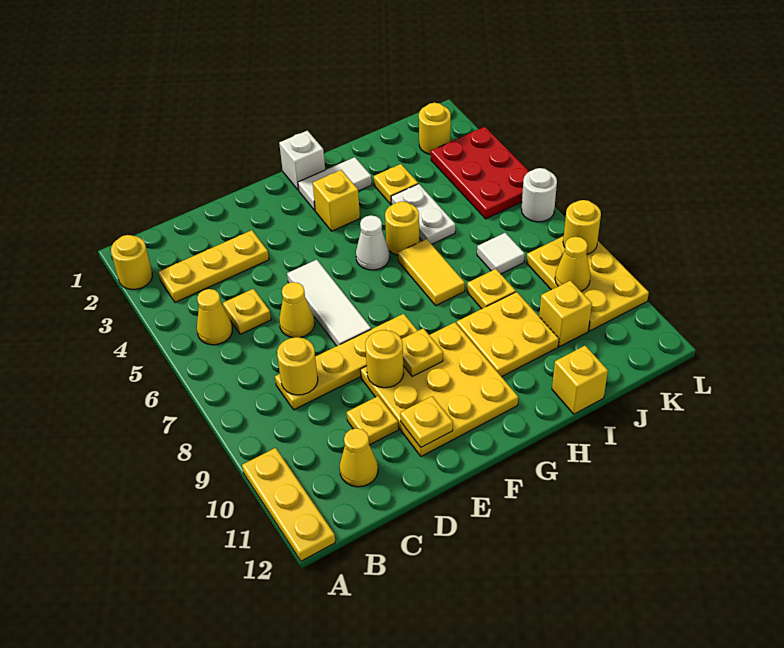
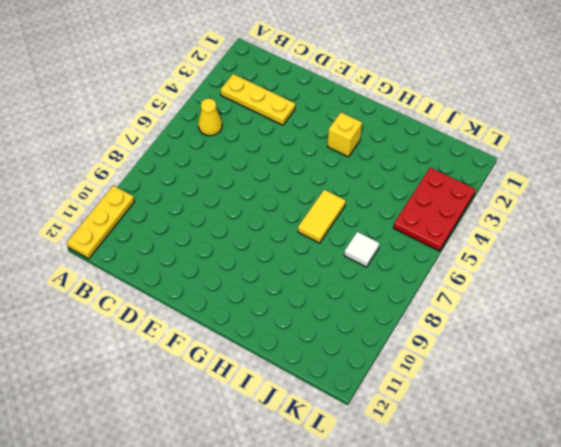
none -> yellow 1x1 round brick [111,235,152,290]
none -> yellow 1x1 plate [223,289,271,334]
none -> yellow 1x4 plate [275,314,418,410]
none -> yellow 1x1 cone [340,428,378,487]

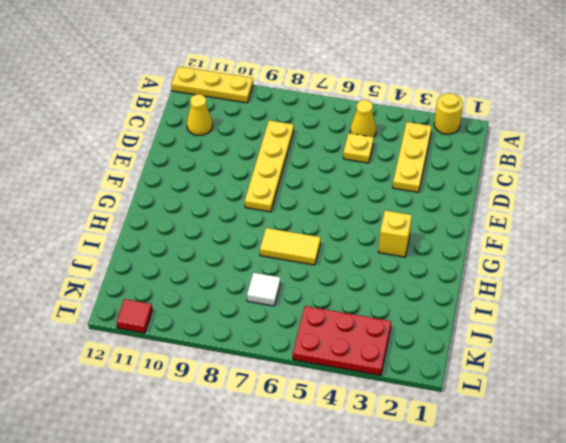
red 1x1 tile [117,299,152,333] -> none
none -> yellow 1x1 cone [279,282,315,338]
none -> yellow 1x1 plate [347,396,398,445]
none -> white 1x3 tile [287,260,371,346]
none -> yellow 3x3 plate [360,322,518,456]

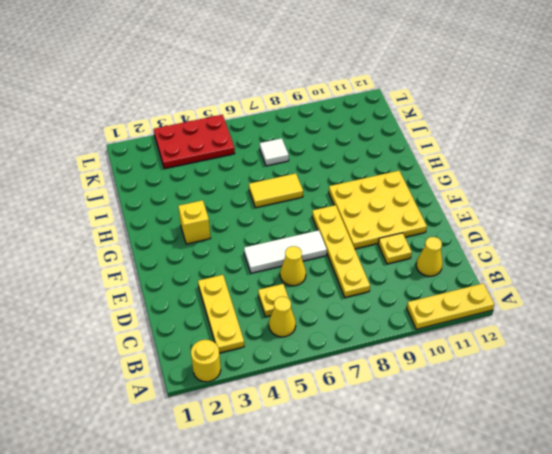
none -> white 1x1 brick [279,131,325,190]
none -> white 1x2 tile [298,157,372,210]
none -> white 1x1 cone [356,215,390,270]
none -> yellow 1x1 round brick [385,201,419,255]

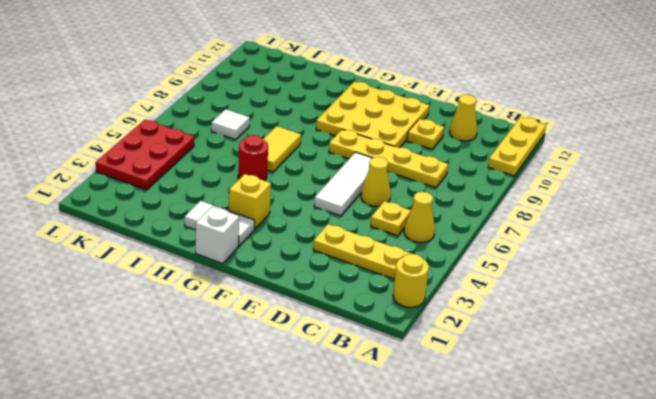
red 1x1 round brick [238,135,268,181] -> yellow 1x1 round brick [385,201,419,255]
none -> white 1x1 cone [356,215,390,270]
none -> yellow 2x2 plate [457,292,559,377]
none -> yellow 1x1 plate [374,164,418,204]
none -> white 1x2 plate [391,184,455,244]

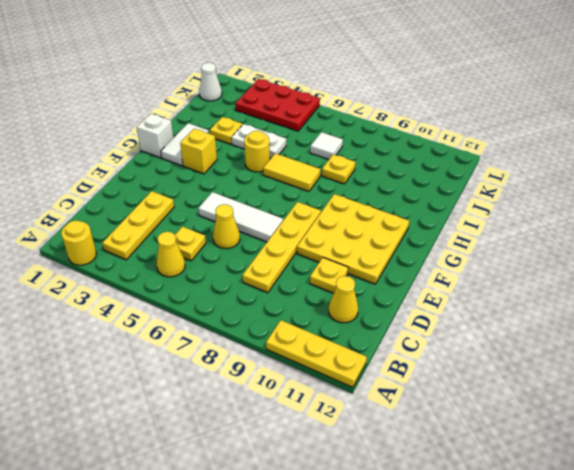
white 1x1 cone [199,63,222,101] -> white 1x1 cone moved to [356,215,390,270]
none -> yellow 2x2 plate [457,292,559,377]
none -> yellow 1x1 brick [552,346,608,414]
none -> yellow 1x1 brick [539,281,592,347]
none -> yellow 1x1 round brick [419,103,451,155]

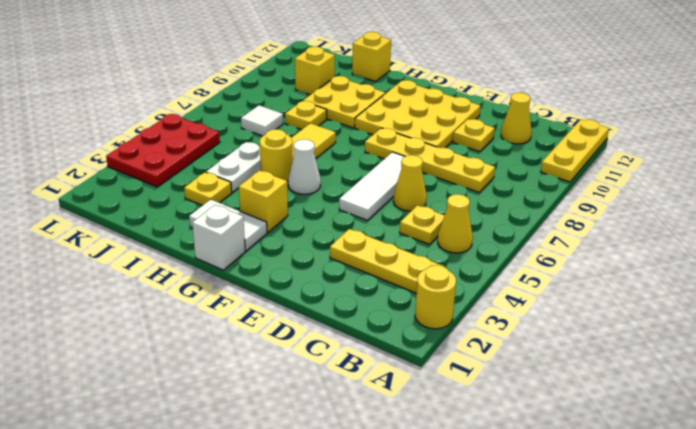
none -> yellow 1x1 round brick [419,103,451,155]
none -> yellow 2x3 plate [526,236,649,331]
none -> white 1x1 round brick [521,168,557,222]
none -> yellow 1x1 round brick [277,337,318,395]

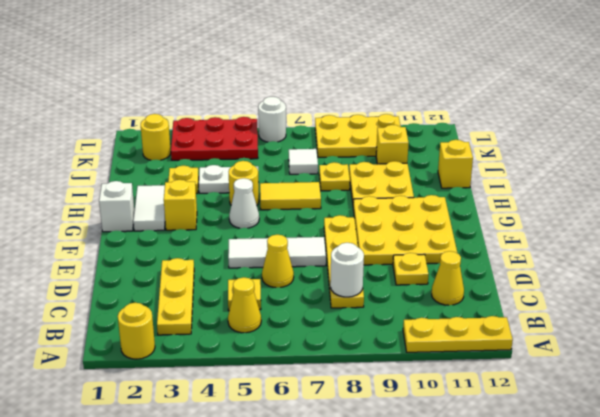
white 1x1 round brick [330,243,364,297] -> yellow 1x1 round brick [277,337,318,395]
none -> yellow 1x1 round brick [365,330,404,388]
none -> yellow 1x1 plate [400,396,453,447]
none -> yellow 1x1 plate [402,328,443,377]
none -> yellow 1x1 cone [555,237,591,291]

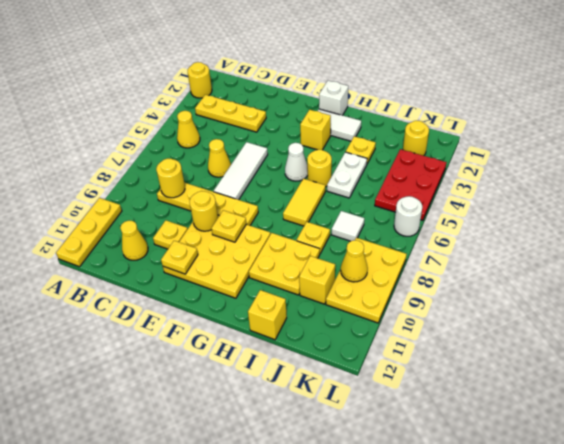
none -> yellow 1x1 plate [223,289,271,334]
none -> yellow 1x1 round brick [563,200,601,254]

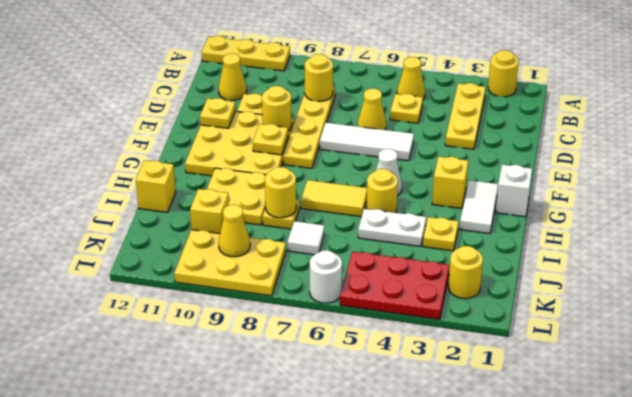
yellow 1x1 round brick [265,167,296,218] -> yellow 1x1 round brick moved to [563,200,601,254]

